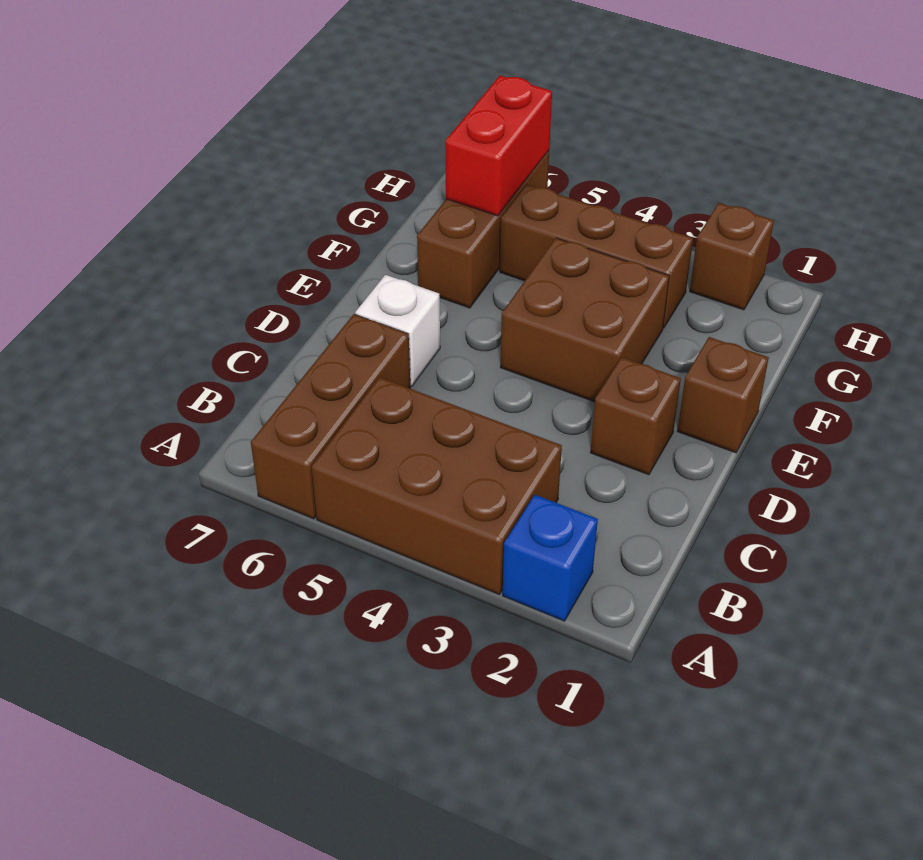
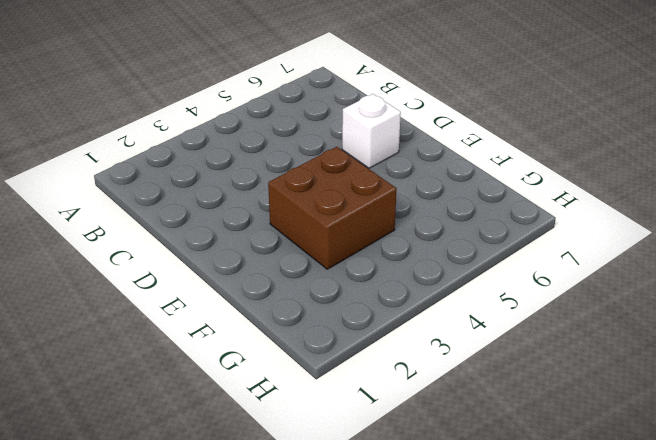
none -> blue 1x1 brick [503,495,598,621]
none -> brown 2x3 brick [311,377,562,594]

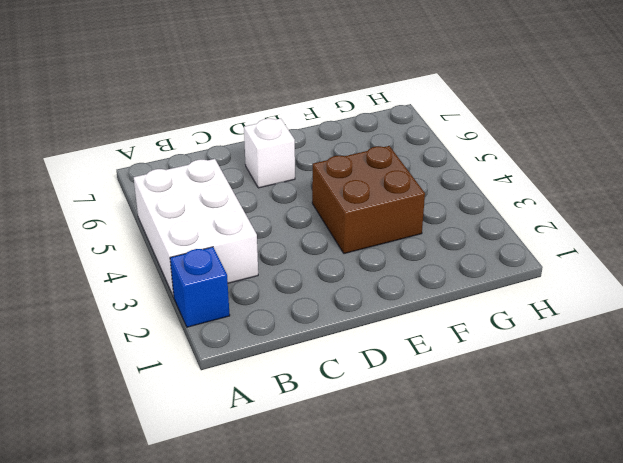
white 2x3 brick [134,159,258,297] -> brown 2x3 brick [311,377,562,594]
none -> brown 1x3 brick [251,314,410,519]
none -> brown 1x1 brick [590,357,681,475]

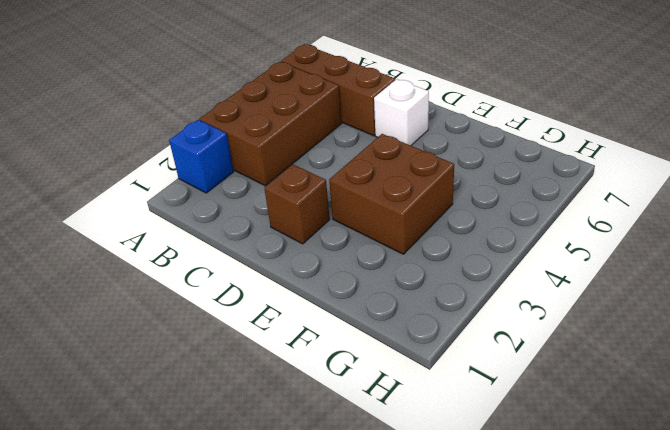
none -> brown 1x1 brick [677,337,769,453]
none -> brown 1x3 brick [417,150,549,308]

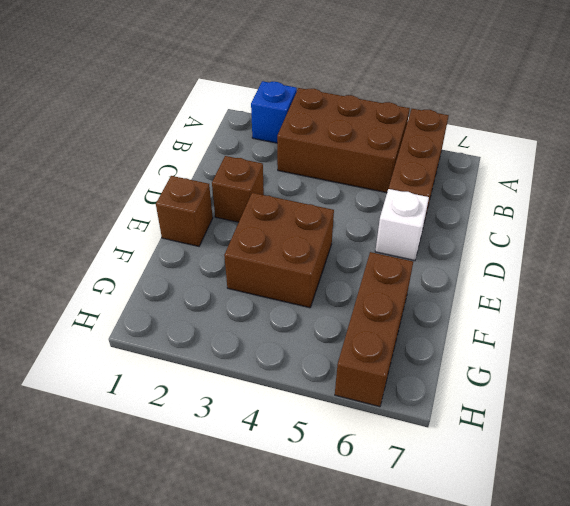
none -> brown 1x3 brick [500,184,693,328]
none -> brown 1x1 brick [690,203,774,310]

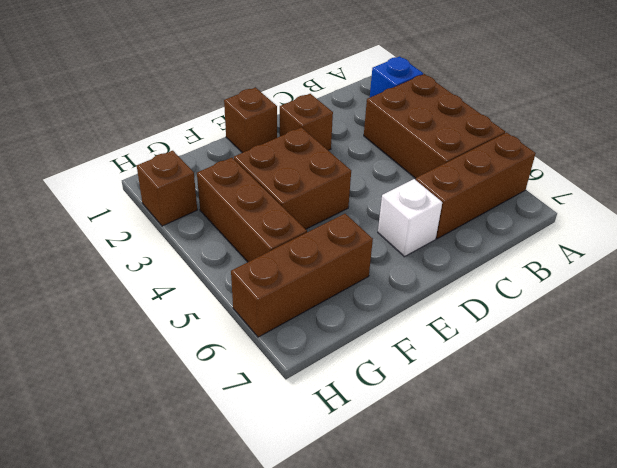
none -> red 1x2 brick [445,75,552,216]

